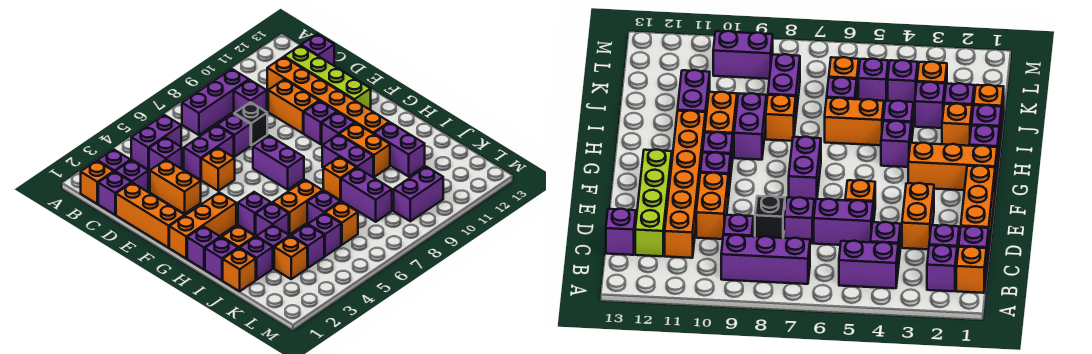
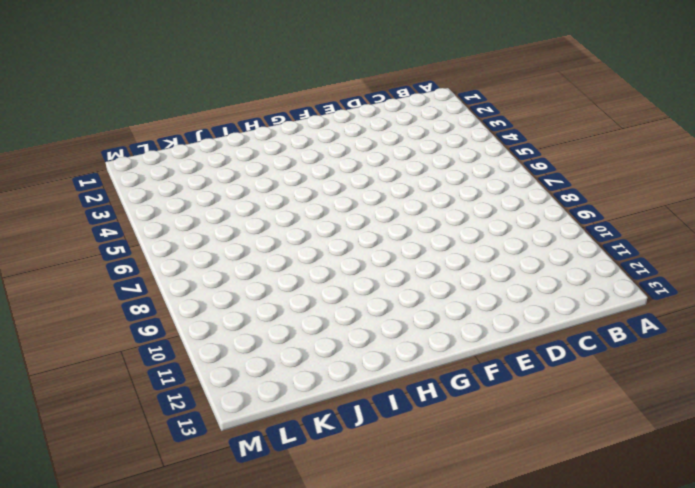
none -> orange 1x1 brick [81,161,114,204]
none -> purple 1x1 brick [97,149,130,172]
none -> purple 1x2 brick [131,115,181,169]
none -> purple 1x3 brick [182,69,249,135]

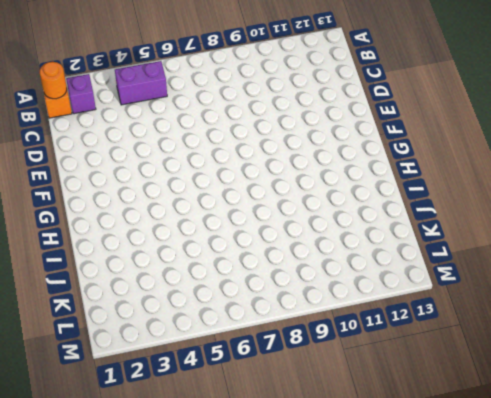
orange 1x1 round brick [40,62,67,99] -> none
none -> purple 1x3 brick [182,69,249,135]
none -> purple 1x1 brick [98,172,131,215]
none -> purple 1x1 brick [115,160,148,192]
none -> purple 1x1 brick [149,137,182,171]

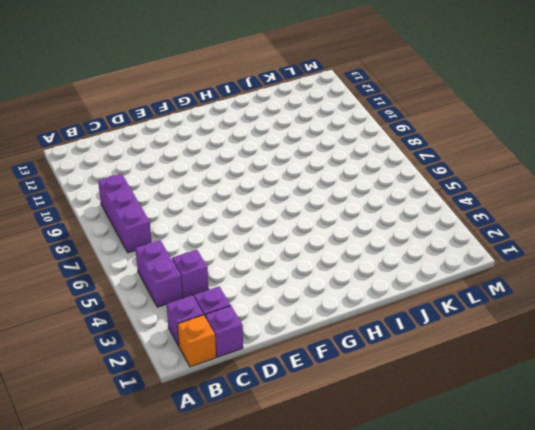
none -> purple 1x1 brick [234,80,267,113]
none -> orange 1x6 brick [267,57,389,134]
none -> lime 1x4 brick [284,45,371,110]
none -> purple 1x1 brick [301,34,334,66]

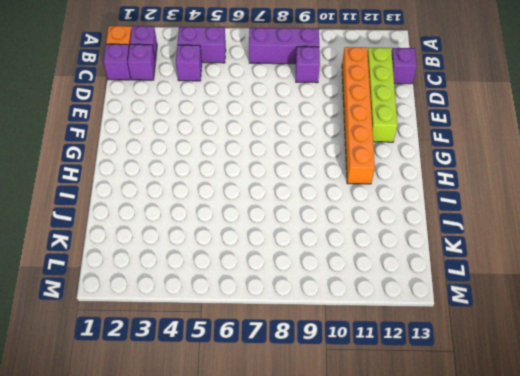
none -> orange 1x3 brick [116,183,185,248]
none -> orange 1x2 brick [150,160,201,214]
none -> purple 1x2 brick [184,125,234,180]
none -> purple 1x1 brick [218,114,251,157]

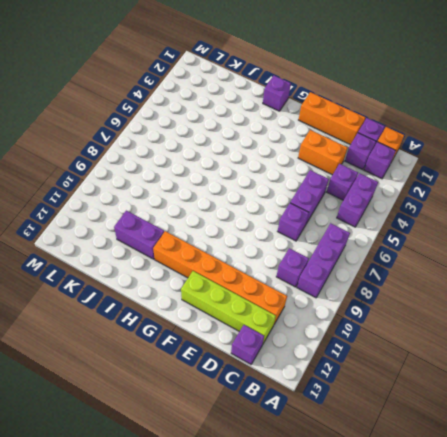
none -> black 1x1 brick [234,102,267,145]
none -> orange 1x2 brick [268,79,319,133]
none -> orange 1x1 brick [201,148,235,191]
none -> purple 1x2 brick [253,136,304,190]

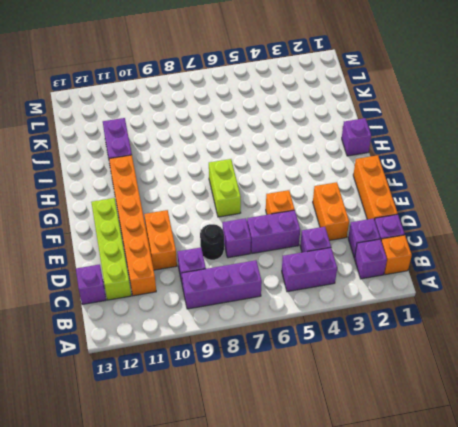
black 1x1 round brick [200,224,224,260] -> black 1x1 brick [234,102,267,145]
lime 1x2 brick [209,159,241,217] -> purple 1x2 brick [253,136,304,190]
none -> purple 1x1 brick [304,101,337,144]
none -> orange 1x3 brick [169,192,236,258]
none -> purple 1x1 brick [322,112,354,145]
none -> purple 1x1 brick [238,192,271,235]

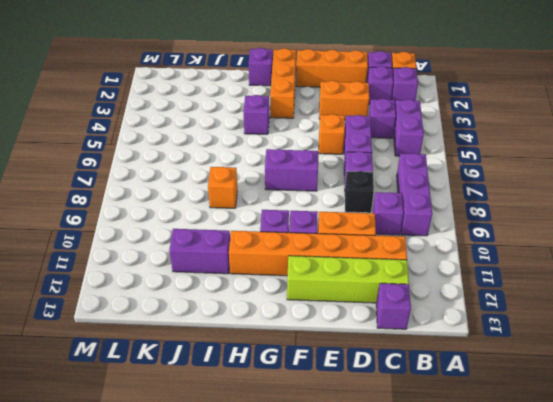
none -> purple 1x2 brick [322,134,373,177]
none -> orange 1x2 brick [339,123,390,177]
none -> purple 1x1 brick [205,237,238,280]
none -> orange 1x1 brick [222,226,255,248]

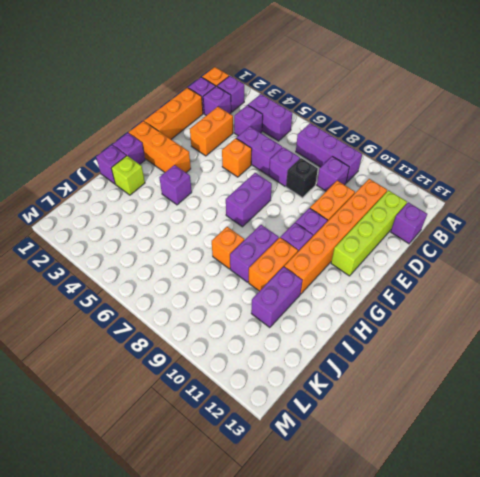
lime 1x1 brick [111,156,145,195] -> orange 1x1 brick [222,226,255,248]
none -> purple 1x1 brick [256,203,289,236]
none -> orange 1x2 brick [273,180,323,235]
none -> orange 1x1 brick [223,248,256,291]
none -> purple 1x1 brick [240,237,273,280]

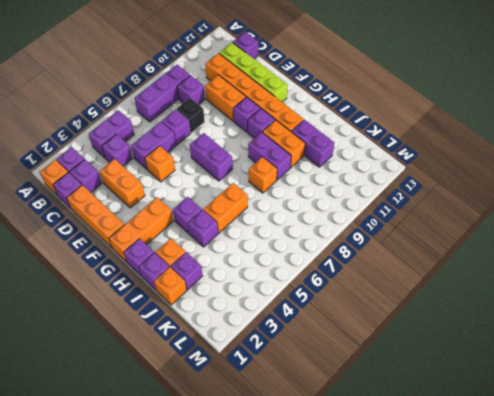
none -> purple 1x1 brick [257,225,290,268]
none -> purple 1x1 brick [307,191,340,224]
none -> purple 1x2 brick [341,168,392,222]
none -> orange 1x1 brick [274,236,307,279]

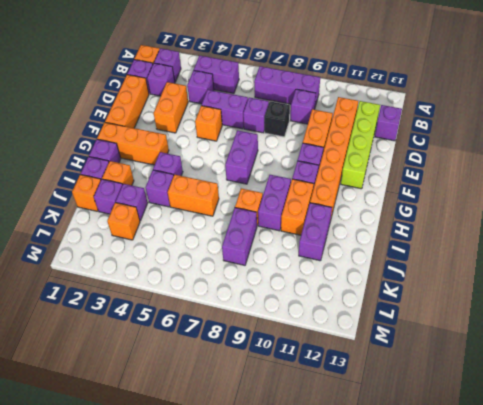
none -> purple 1x1 brick [307,191,340,224]
none -> purple 1x1 brick [291,225,324,268]
none -> purple 1x1 brick [308,213,341,256]
none -> orange 1x1 brick [325,202,358,245]

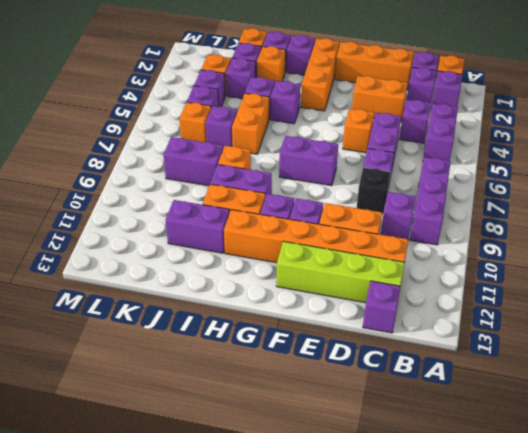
none -> purple 1x2 brick [394,167,443,221]

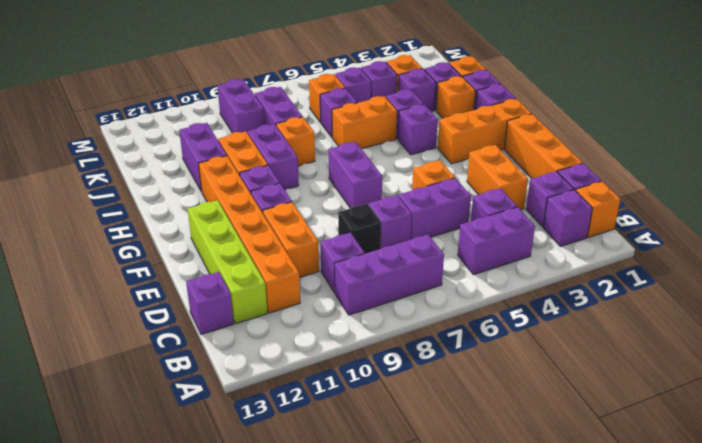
purple 1x2 brick [218,79,265,133] -> purple 1x2 brick turned to [394,167,443,221]

